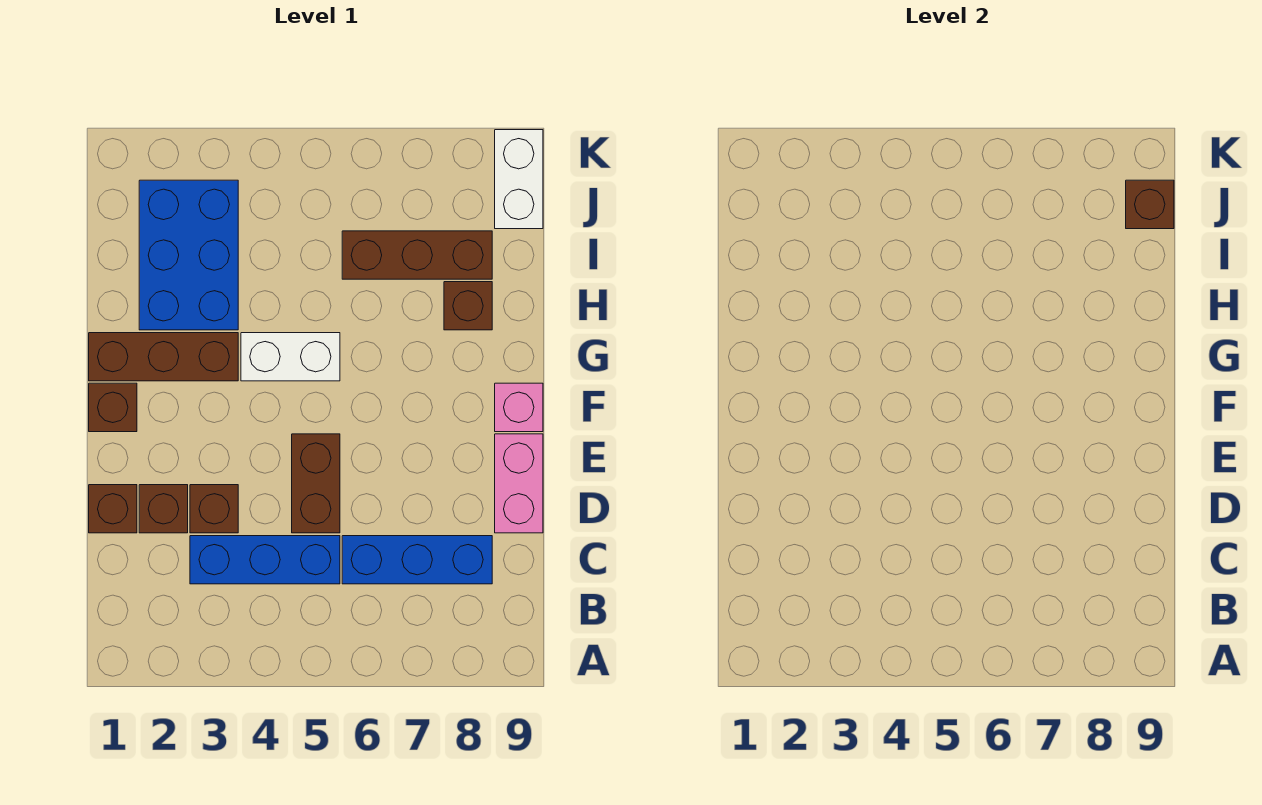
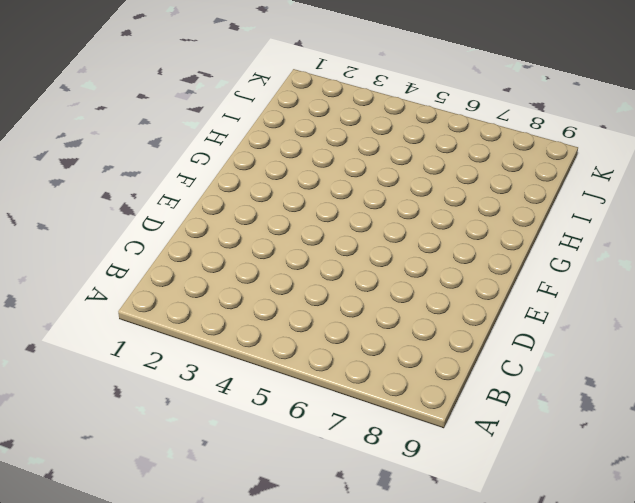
none -> blue 1x3 brick [190,536,340,584]
none -> blue 1x3 brick [342,536,492,584]
none -> brown 1x1 brick [89,485,137,533]

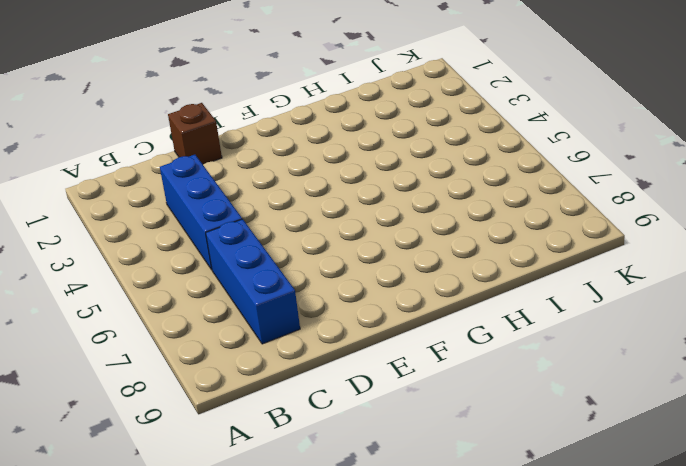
none -> brown 1x1 brick [139,485,188,533]
none -> brown 1x1 brick [190,485,238,533]
none -> brown 1x2 brick [292,434,340,533]

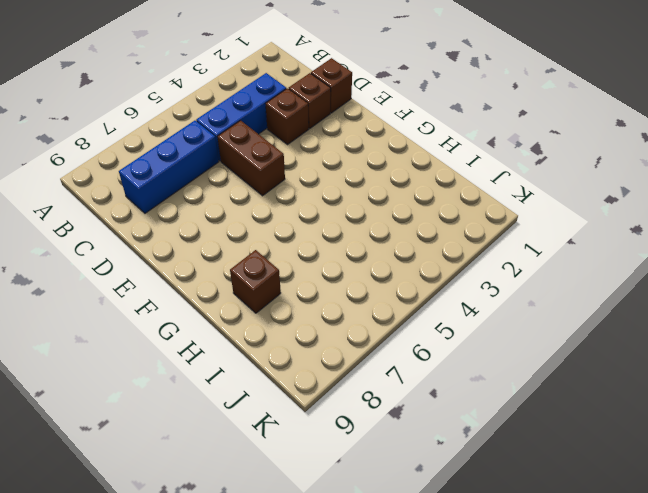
none -> pink 1x2 brick [495,434,543,533]
none -> brown 1x1 brick [89,383,137,432]
none -> pink 1x1 brick [495,383,543,432]

